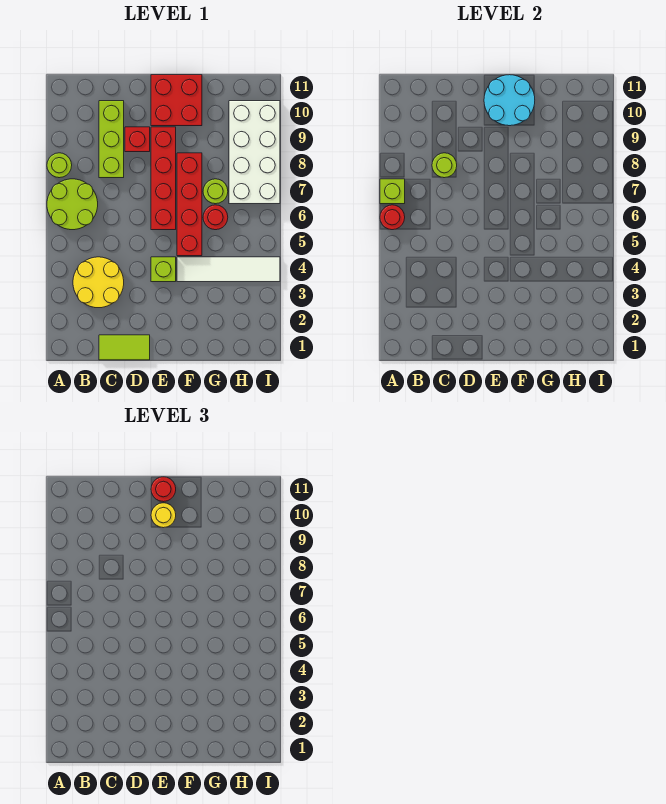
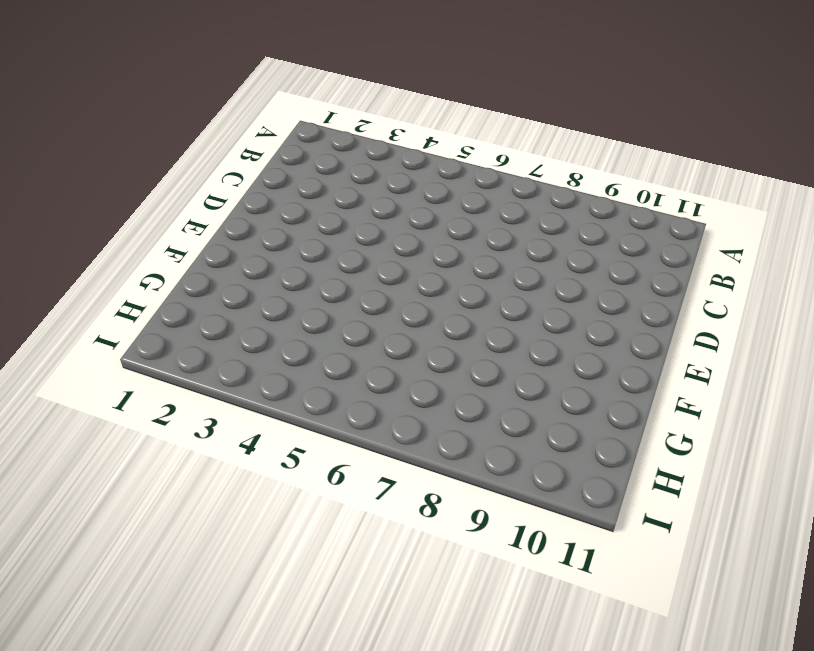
none -> lime 2x2 round brick [47,179,98,230]
none -> lime 1x1 round brick [47,153,72,178]
none -> yellow 2x2 round brick [73,257,124,308]

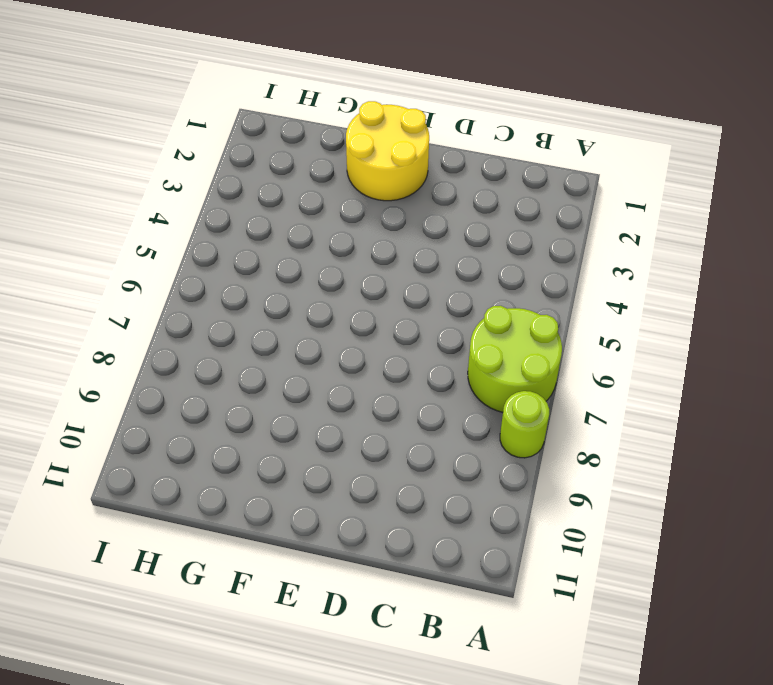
yellow 2x2 round brick [346,101,429,201] -> yellow 2x2 round brick moved to [73,257,124,308]
none -> lime 1x2 tile [99,335,150,360]
none -> lime 1x3 brick [99,101,124,178]
none -> red 1x1 brick [125,127,150,152]

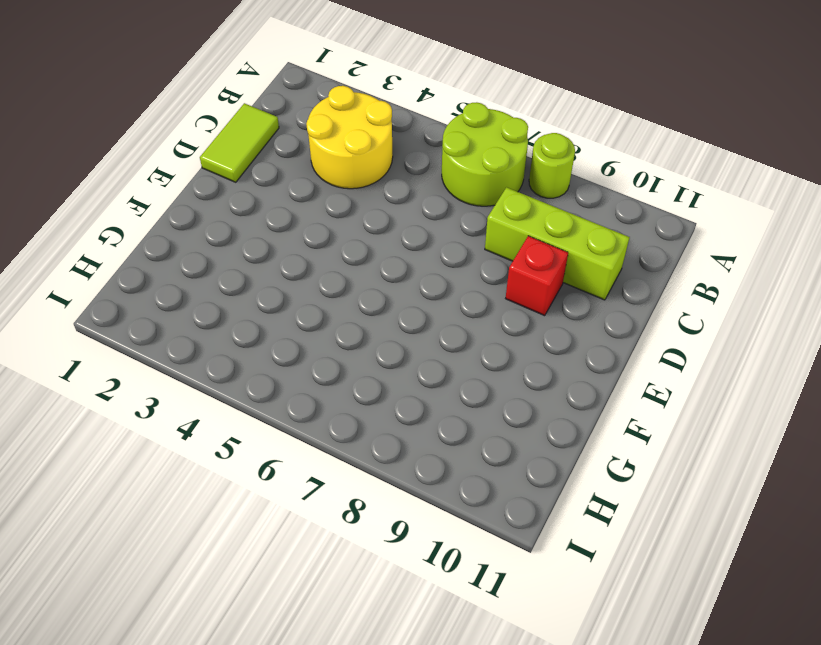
none -> lime 1x1 brick [151,257,176,282]
none -> red 1x4 brick [151,127,176,230]
none -> red 2x2 brick [151,75,202,126]

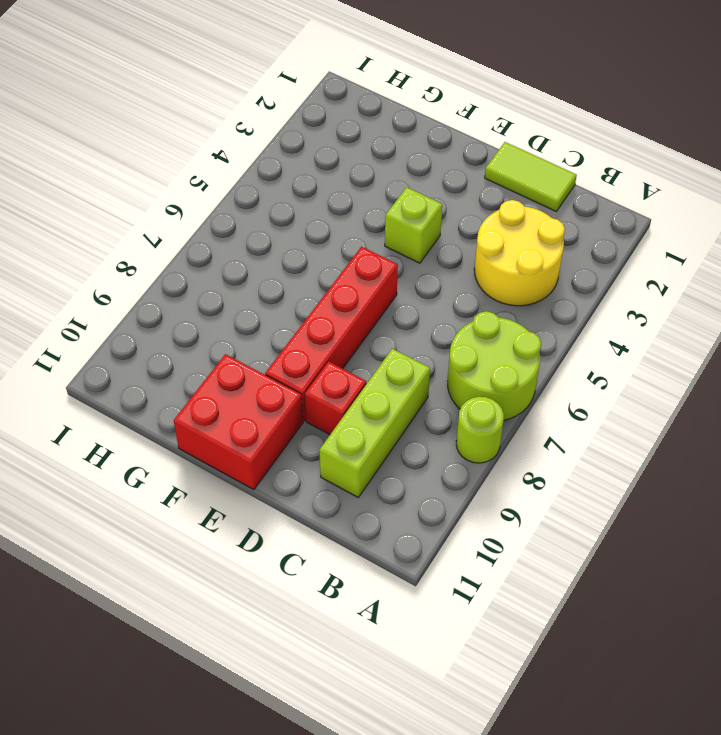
none -> white 1x4 tile [177,257,280,282]
none -> red 1x4 brick [177,153,202,256]
none -> red 1x1 round brick [203,205,228,230]

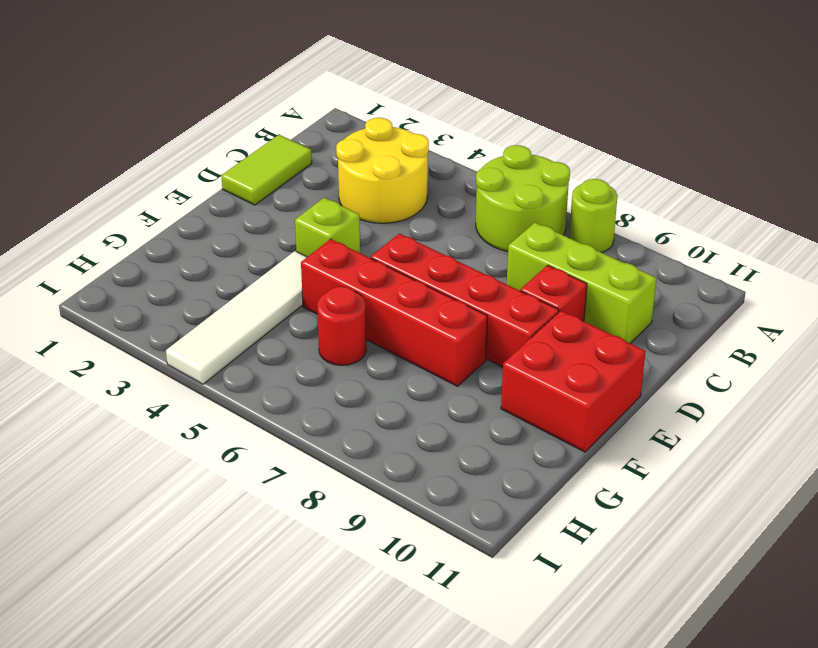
none -> lime 1x1 round brick [203,179,228,204]
none -> white 2x4 brick [229,101,280,204]
none -> red 1x1 round brick [380,205,405,230]

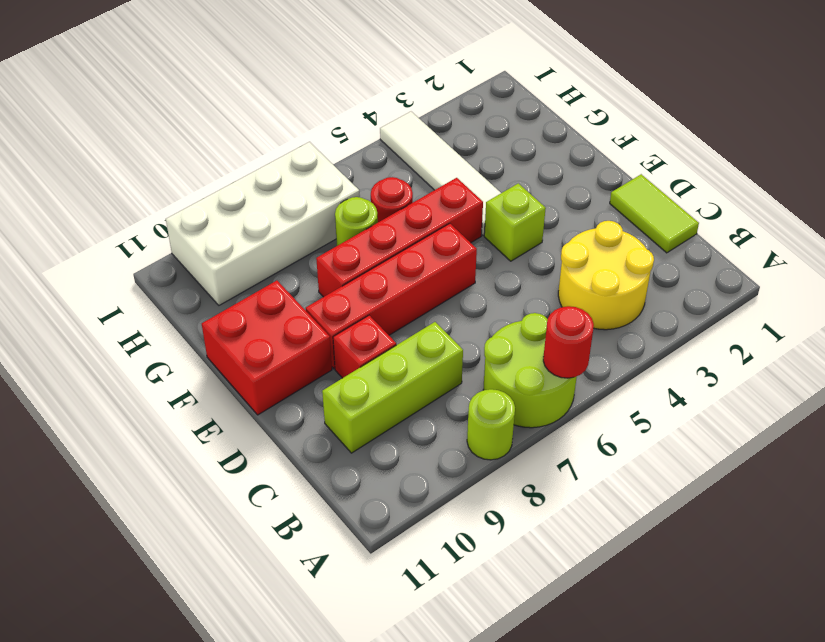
none -> lime 1x1 brick [380,179,405,204]
none -> lime 1x1 round brick [432,153,457,178]
none -> cyan 2x2 round brick [484,75,535,126]

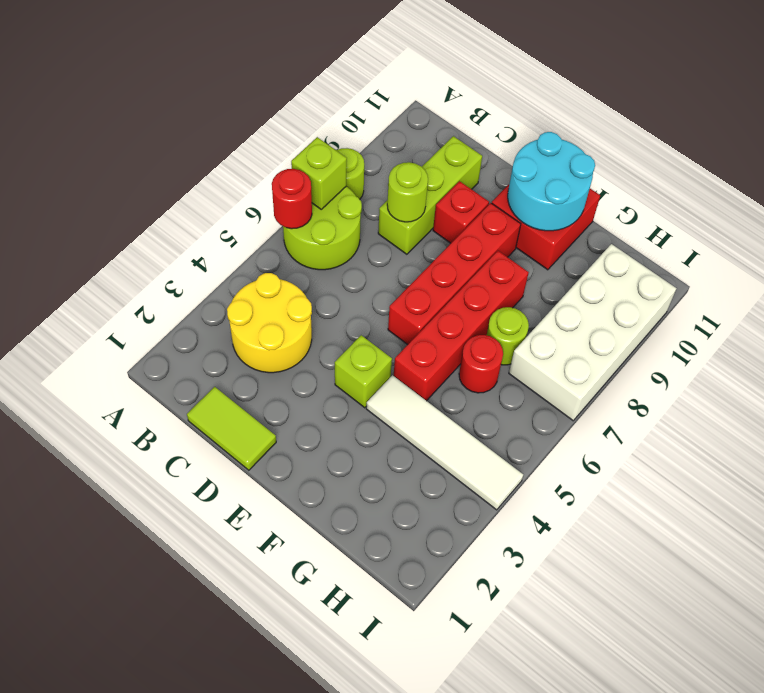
none -> yellow 1x1 round brick [151,503,176,528]
none -> red 1x1 round brick [151,477,176,502]

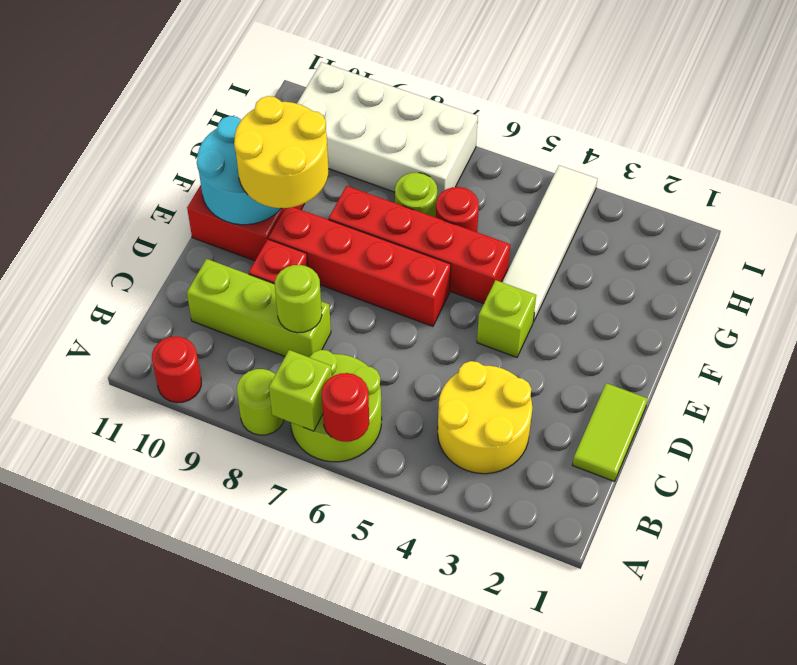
red 1x1 round brick [152,336,201,403] -> red 1x1 round brick moved to [151,477,176,502]
yellow 2x2 round brick [234,96,328,208] -> yellow 1x1 round brick [151,503,176,528]

